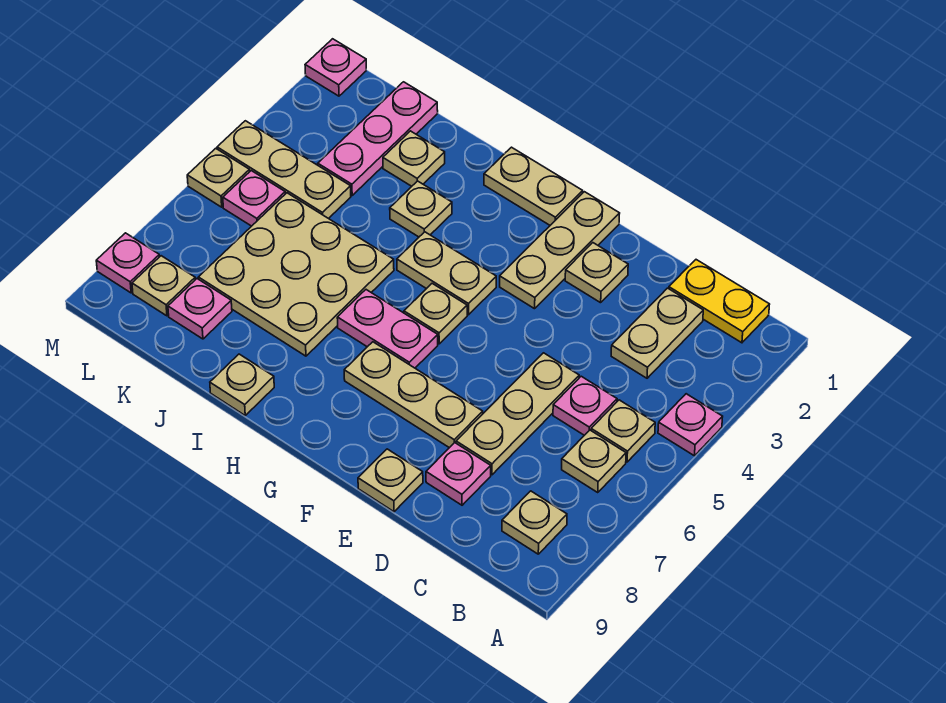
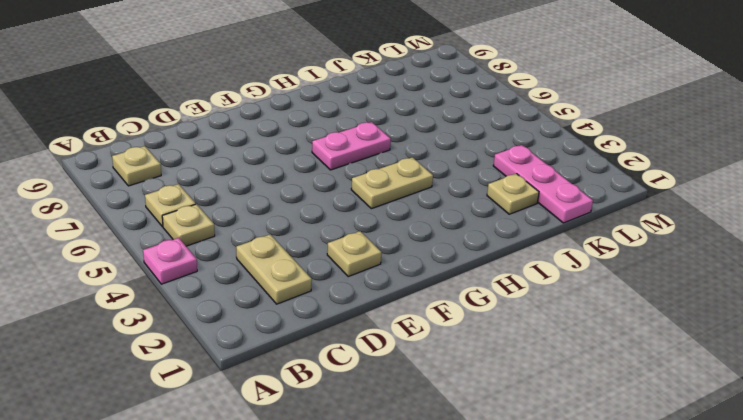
none -> yellow 1x2 plate [669,260,770,343]
none -> pink 1x1 plate [553,376,617,435]
none -> tan 1x3 plate [456,353,579,475]

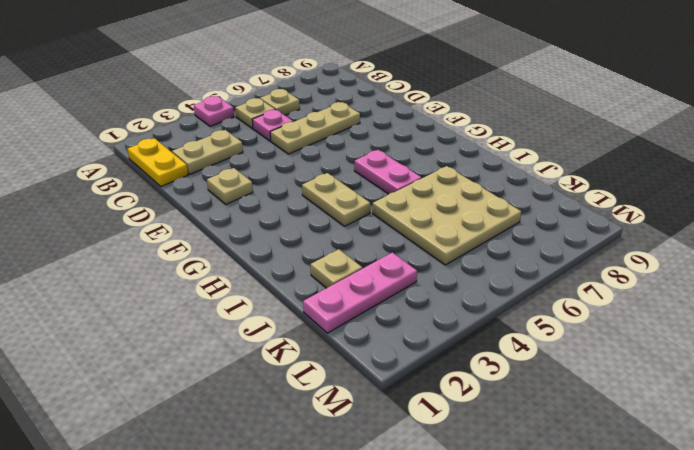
none -> tan 1x1 plate [502,491,567,554]
none -> pink 1x1 plate [426,443,491,505]
none -> tan 1x3 plate [344,342,483,448]

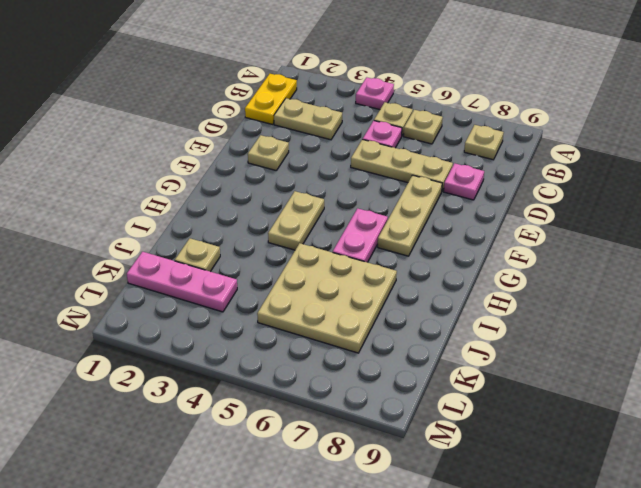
none -> tan 1x1 plate [358,449,423,512]
none -> tan 1x3 plate [500,192,620,309]
none -> tan 1x2 plate [484,147,583,225]

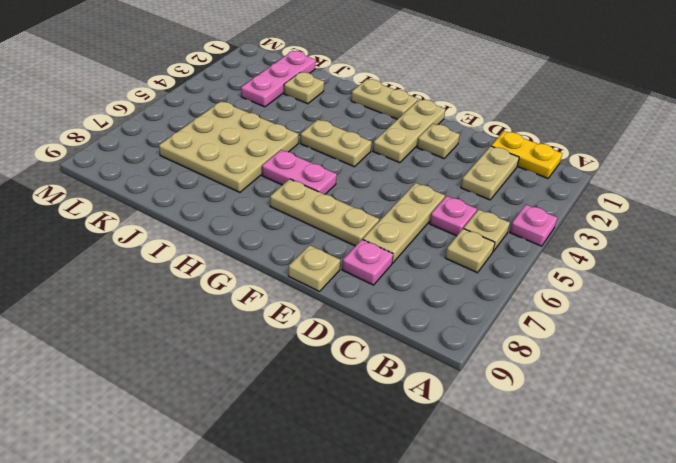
none -> tan 1x1 plate [502,491,567,554]
none -> tan 1x1 plate [404,283,467,344]
none -> tan 1x1 plate [390,181,452,237]

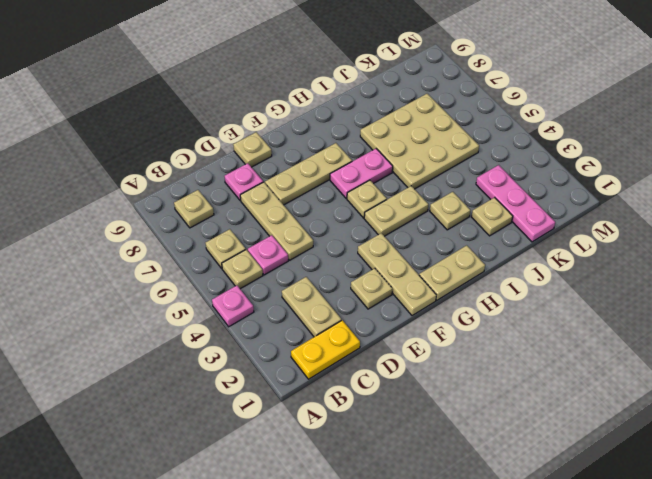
none -> tan 1x1 plate [210,354,274,415]
none -> tan 1x3 plate [217,121,351,219]
none -> pink 1x1 plate [168,279,232,339]

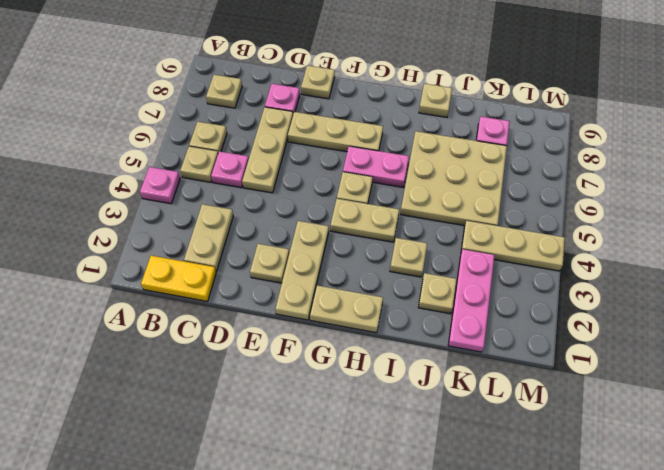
none -> pink 1x1 plate [223,171,285,226]
none -> tan 1x1 plate [132,256,195,316]
none -> pink 1x1 plate [305,39,366,96]

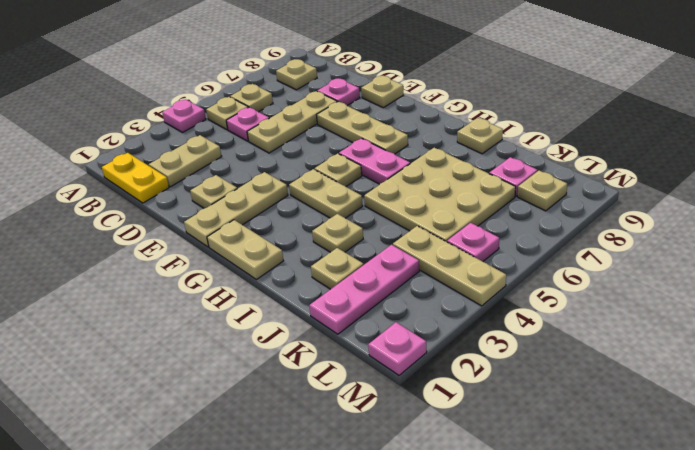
none -> tan 1x1 plate [187,148,250,207]
none -> pink 1x1 plate [96,233,160,293]

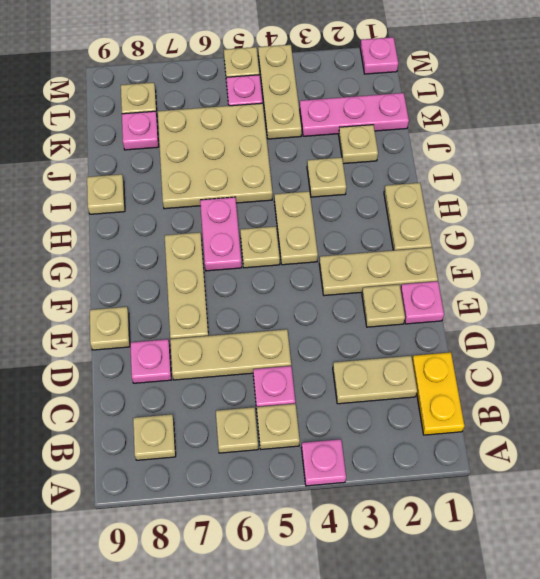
pink 1x1 plate [400,281,444,324] -> pink 1x1 plate moved to [96,233,160,293]

